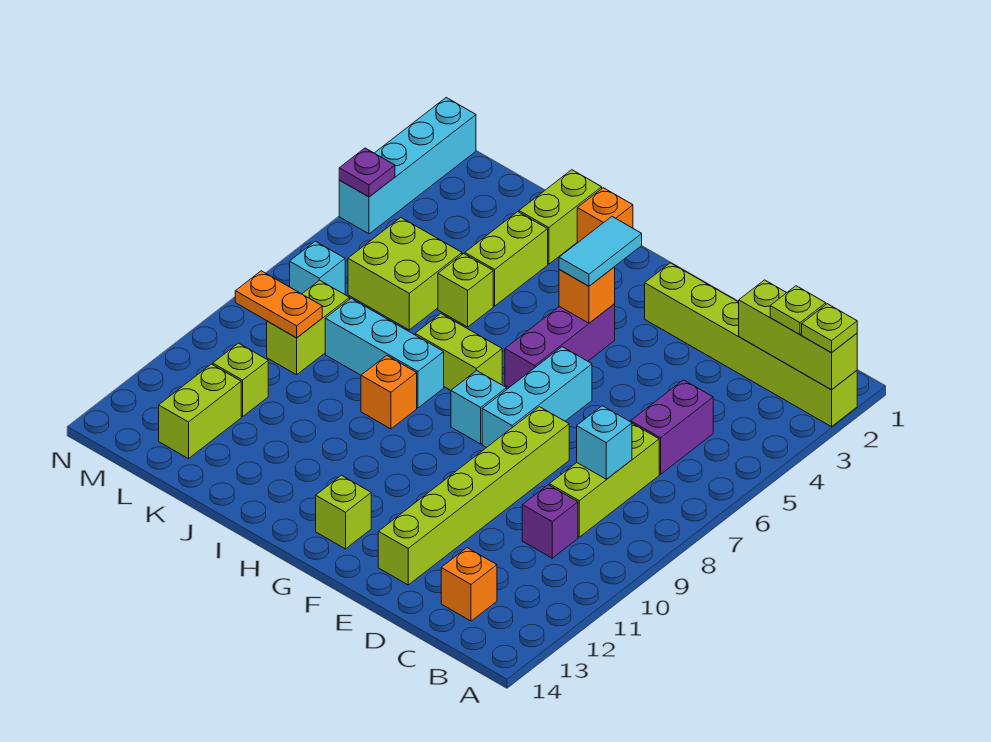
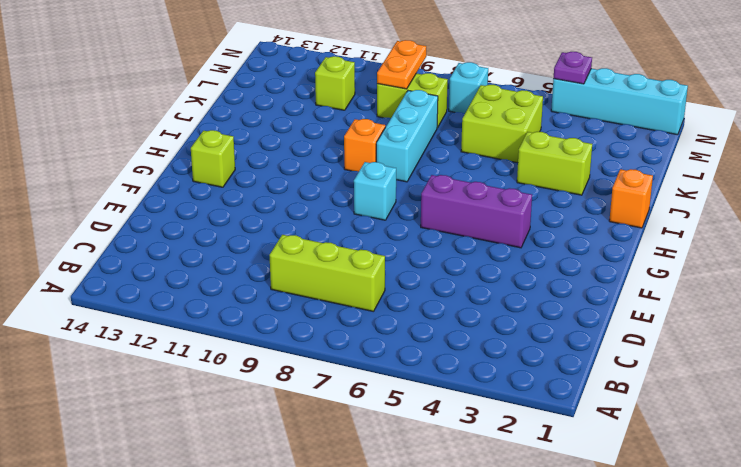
none -> lime 1x6 brick [645,263,857,427]
none -> purple 1x2 brick [631,380,713,474]
none -> purple 1x1 brick [522,485,578,558]
none -> orange 1x1 brick [441,548,497,621]

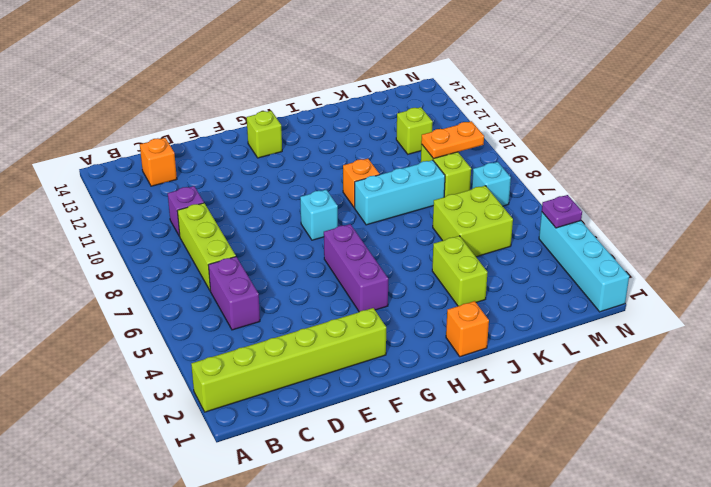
none -> lime 1x6 brick [378,407,569,585]
none -> cyan 1x3 brick [482,347,592,448]
none -> lime 1x2 brick [415,314,502,390]
none -> lime 1x2 brick [519,170,602,264]

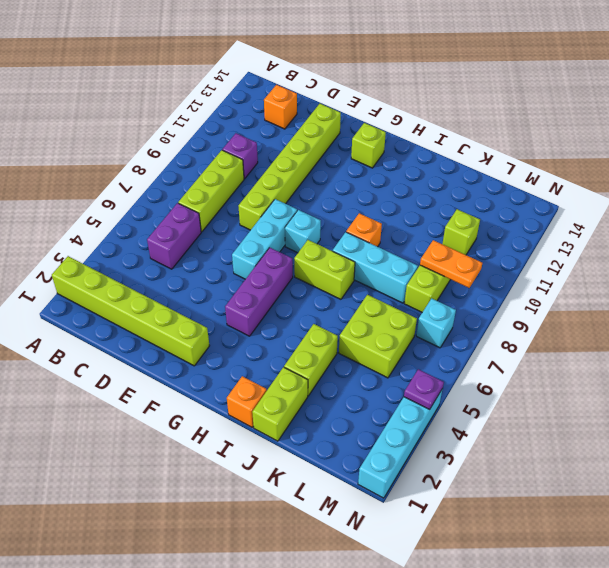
none -> lime 1x1 brick [438,254,493,327]
none -> lime 1x2 brick [159,364,241,459]
none -> lime 1x3 brick [739,280,857,390]
none -> cyan 1x1 brick [577,406,632,479]

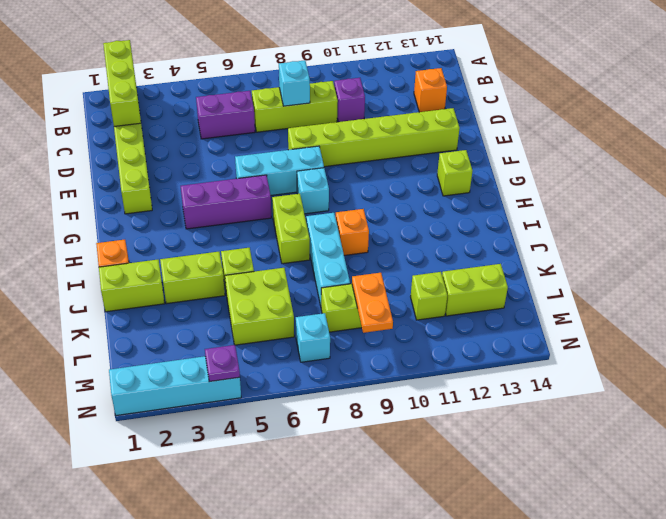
none -> orange 1x1 brick [559,267,615,323]
none -> lime 1x1 plate [802,304,857,353]
none -> lime 1x1 plate [770,286,826,335]
none -> cyan 1x2 tile [559,217,642,286]

